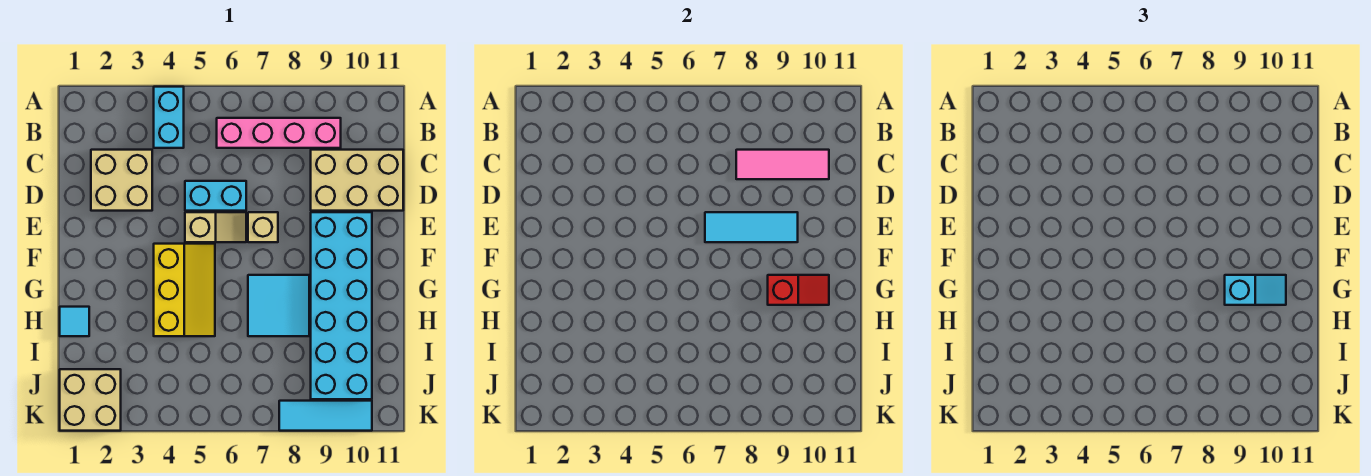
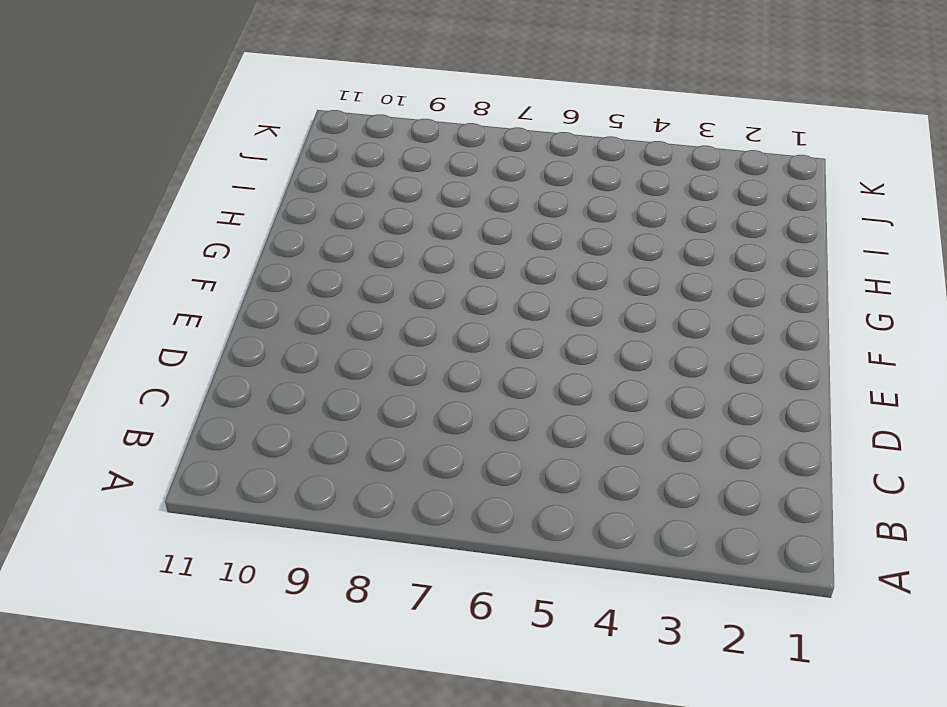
none -> cyan 1x2 brick [154,87,184,148]
none -> pink 1x4 brick [217,118,341,148]
none -> tan 2x2 brick [91,150,152,211]

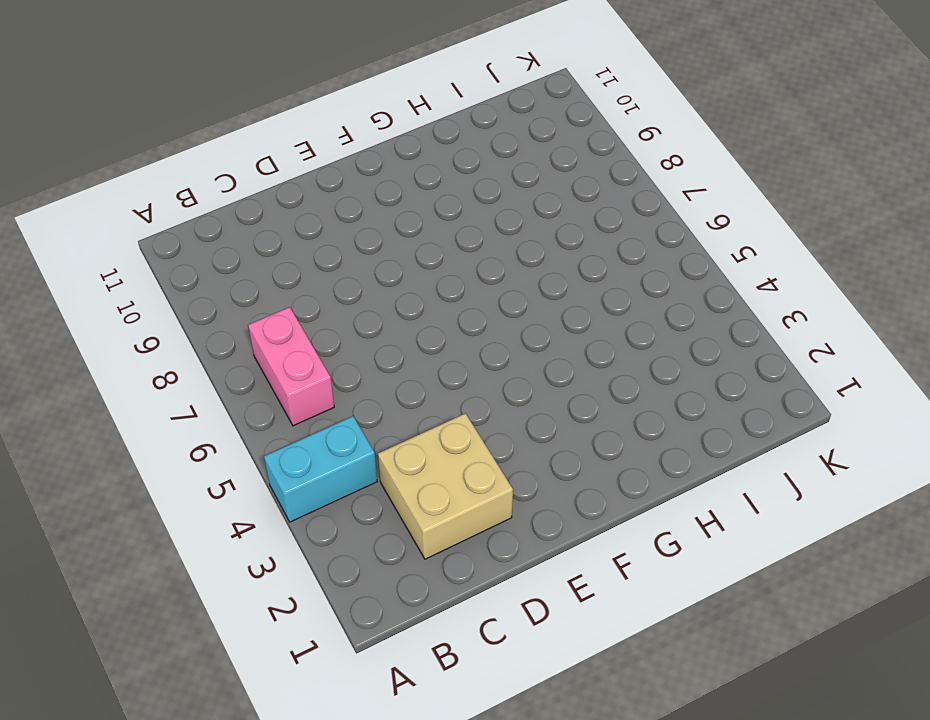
pink 1x2 brick [248,307,334,426] -> pink 1x4 brick [217,118,341,148]
none -> tan 2x3 brick [311,150,403,211]
none -> cyan 1x2 brick [185,181,246,211]
none -> tan 1x2 slope [185,212,246,242]

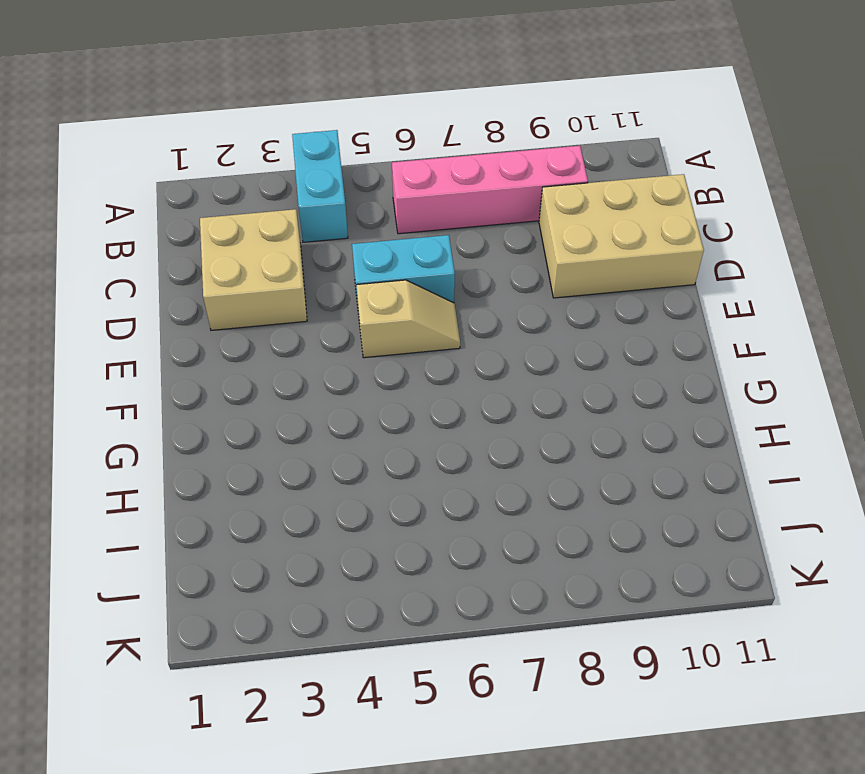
none -> tan 1x1 brick [248,212,278,242]
none -> cyan 2x6 brick [311,212,372,399]
none -> yellow 2x3 slope [154,244,215,336]

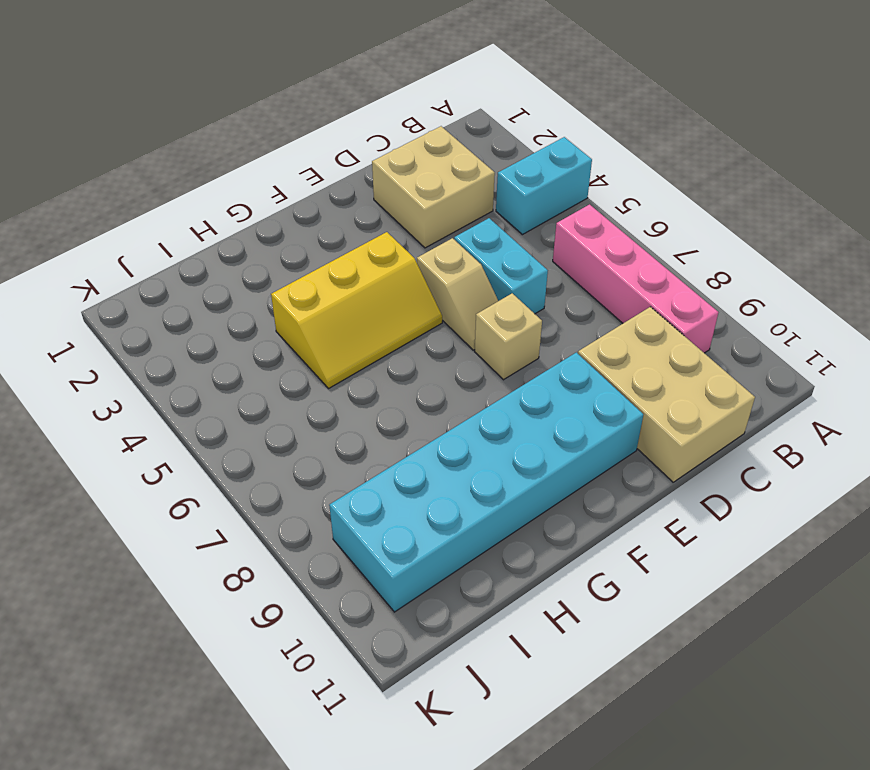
none -> cyan 2x2 tile [248,275,309,336]
none -> cyan 1x1 tile [60,307,89,336]
none -> tan 2x2 brick [60,369,121,431]

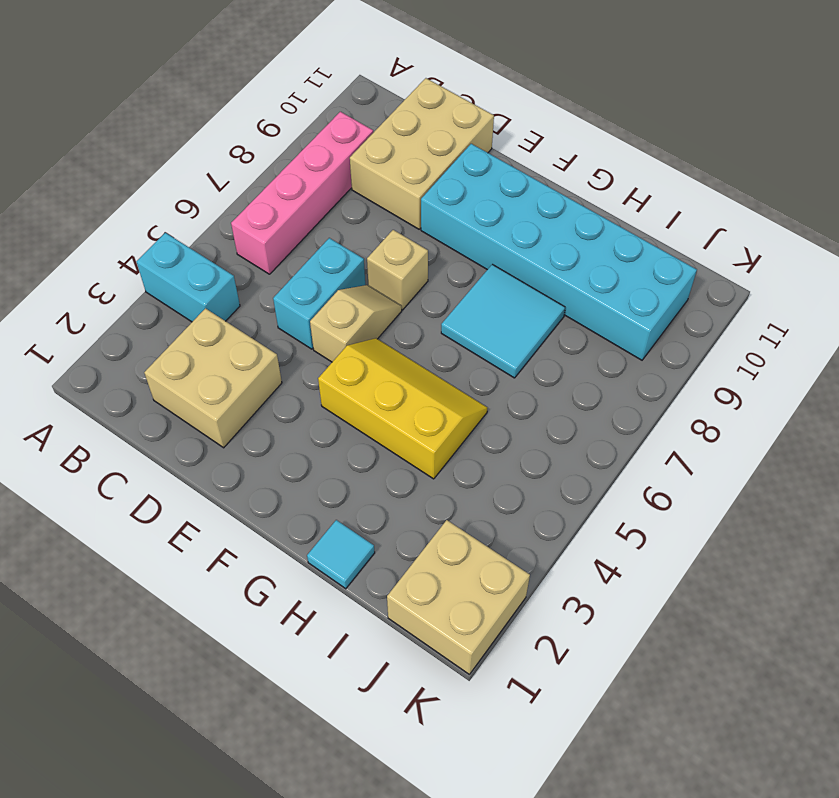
none -> cyan 1x3 tile [279,401,372,431]
none -> pink 1x3 tile [736,150,829,179]
none -> cyan 1x3 tile [705,212,798,242]

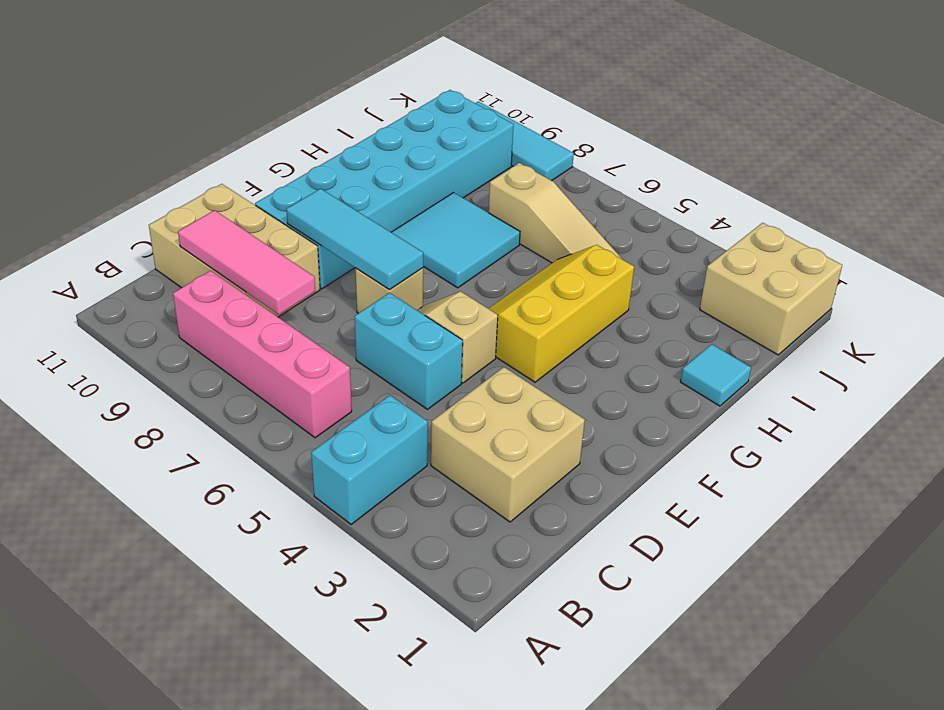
tan 1x3 slope [489,163,622,263] -> none
none -> red 1x2 slope [768,275,829,305]
none -> cyan 1x2 slope [1225,275,1286,305]

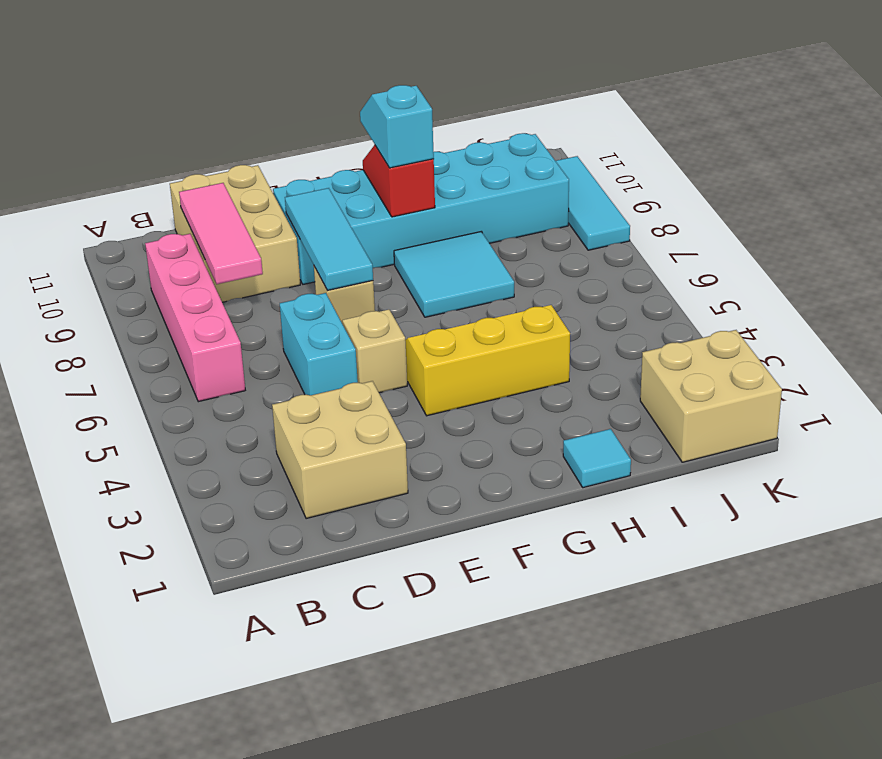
none -> cyan 1x2 brick [154,87,184,148]

